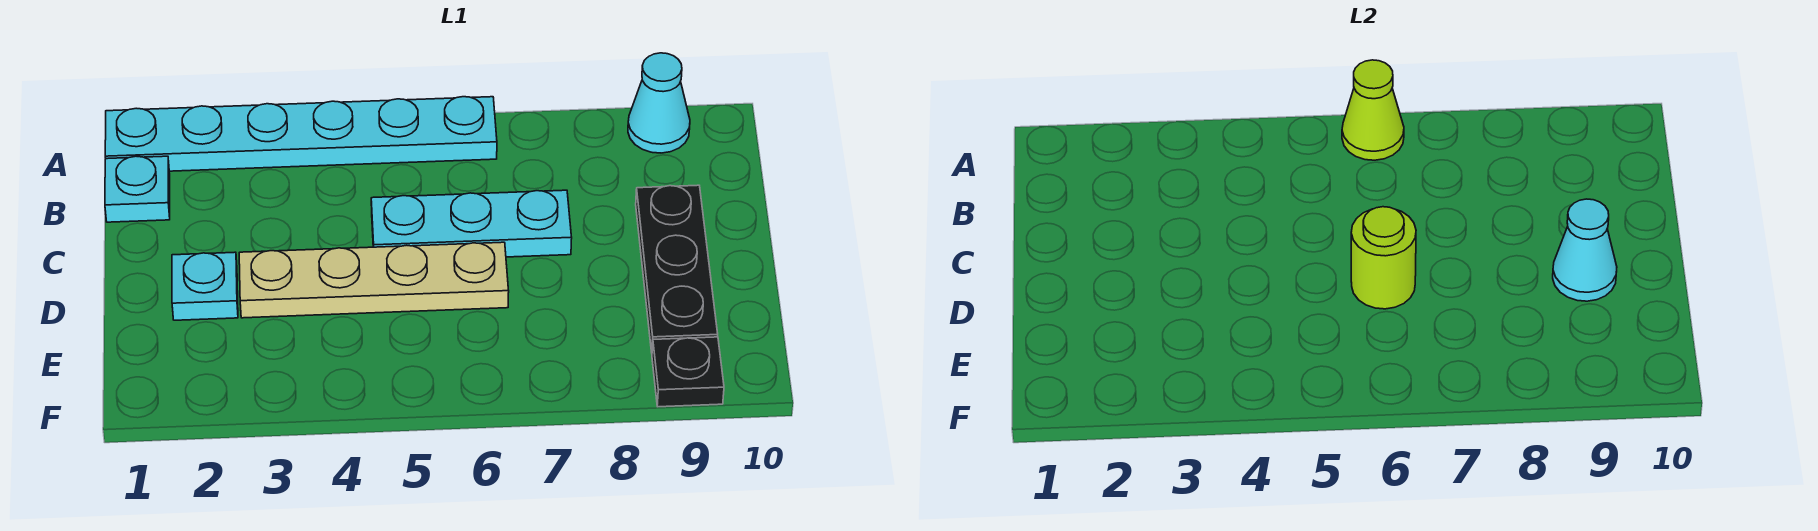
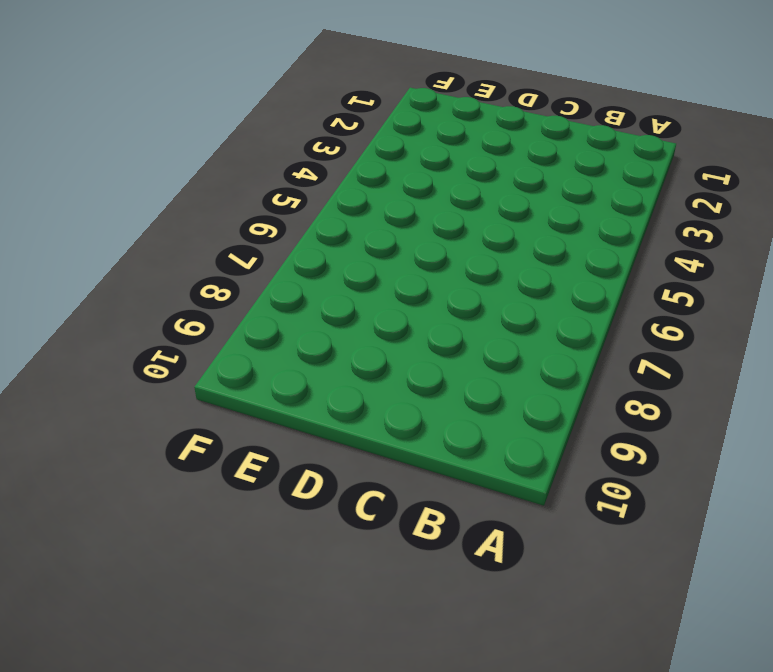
none -> cyan 1x6 plate [105,97,497,171]
none -> cyan 1x1 cone [628,53,690,153]

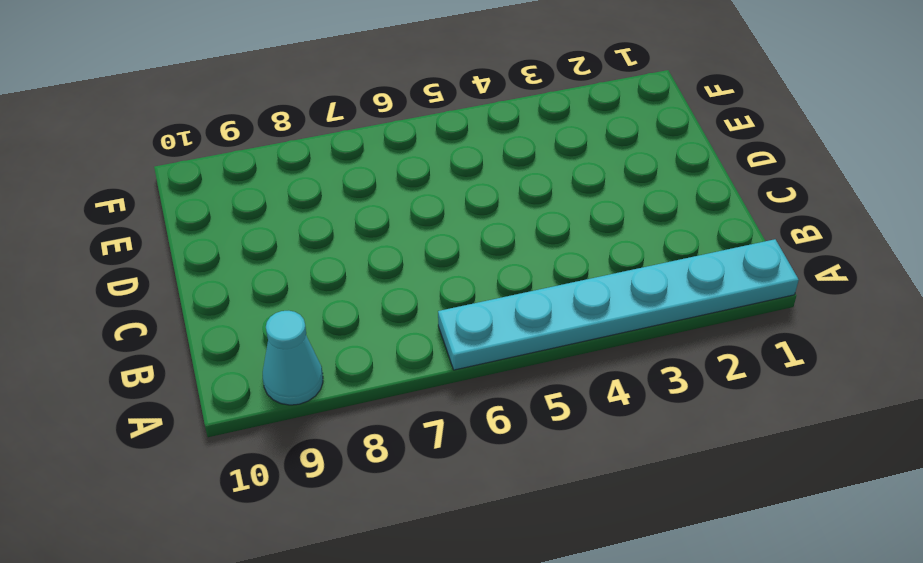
none -> cyan 1x1 plate [105,156,170,222]
none -> cyan 1x3 plate [371,190,572,257]

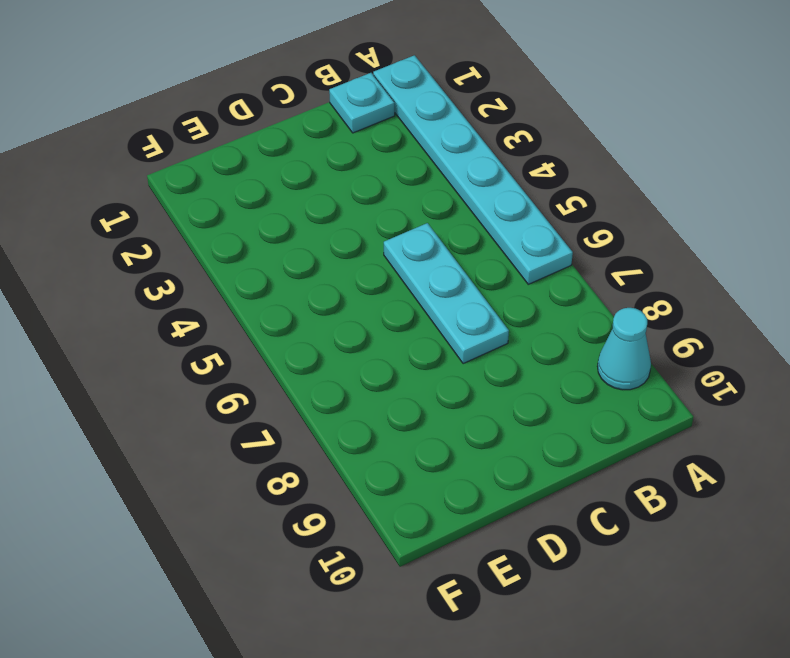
none -> black 1x3 plate [636,185,718,352]
none -> cyan 1x1 plate [172,252,238,320]

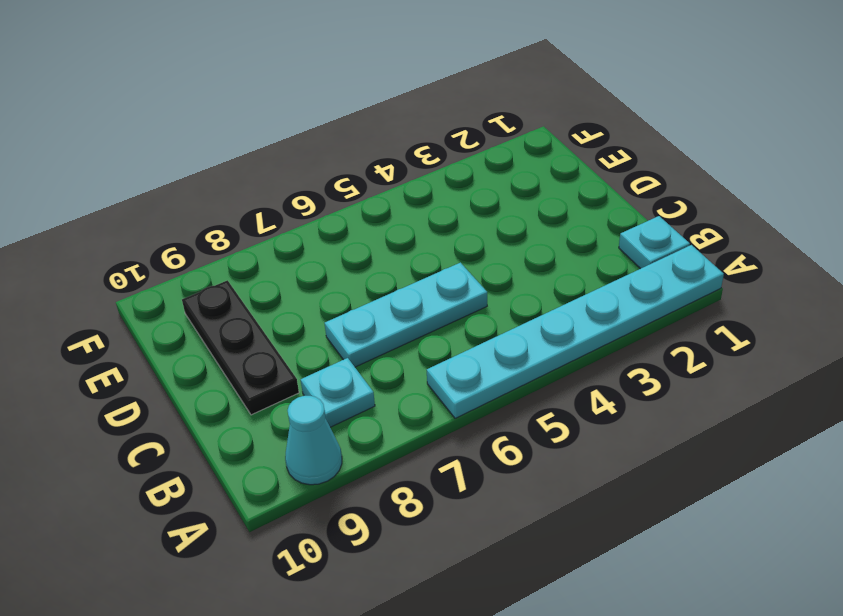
cyan 1x1 plate [301,358,375,427] -> cyan 1x1 plate moved to [172,252,238,320]
none -> tan 1x4 plate [239,242,509,318]
none -> black 1x1 plate [652,337,724,407]

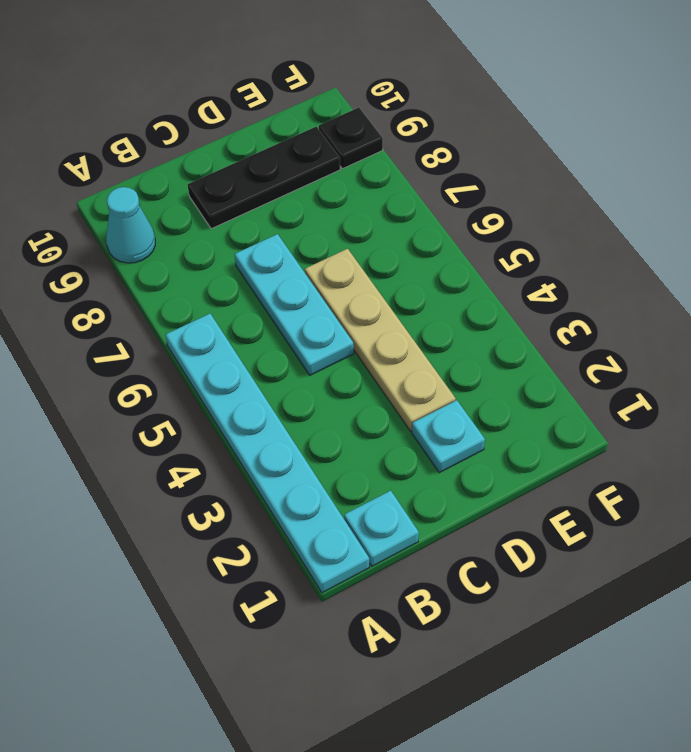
none -> lime 1x1 cone [1342,60,1404,160]
none -> lime 1x1 round brick [1351,207,1416,309]

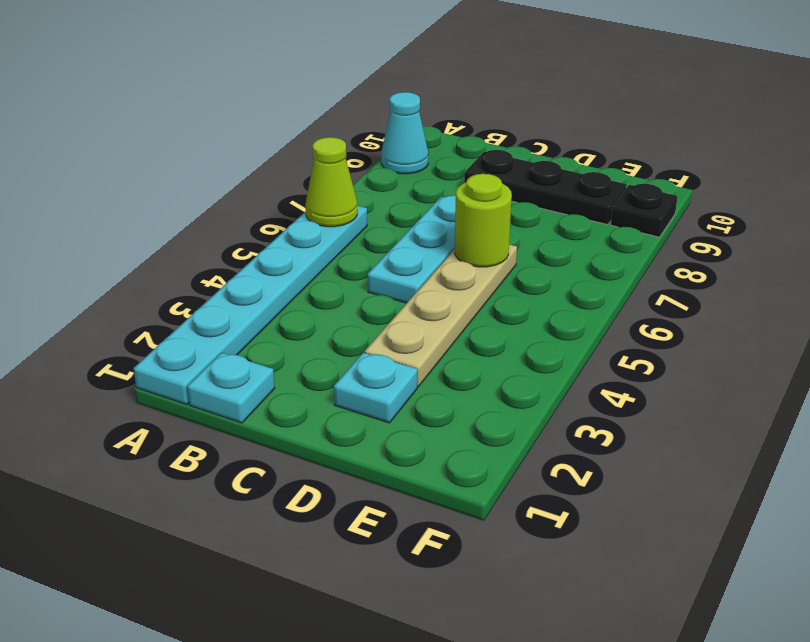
none -> cyan 1x1 cone [1553,199,1617,301]

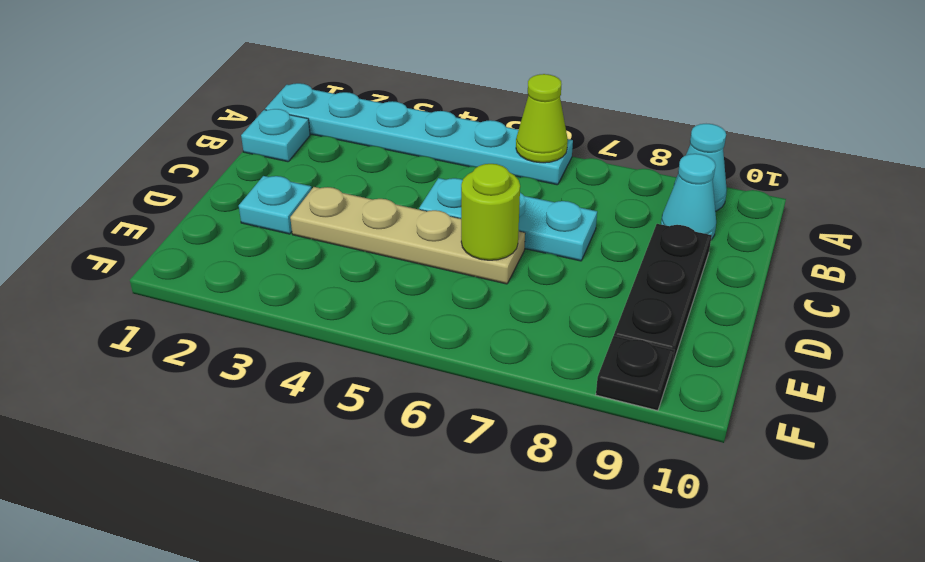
cyan 1x1 cone [661,154,716,240] -> cyan 1x1 cone moved to [1553,199,1617,301]

